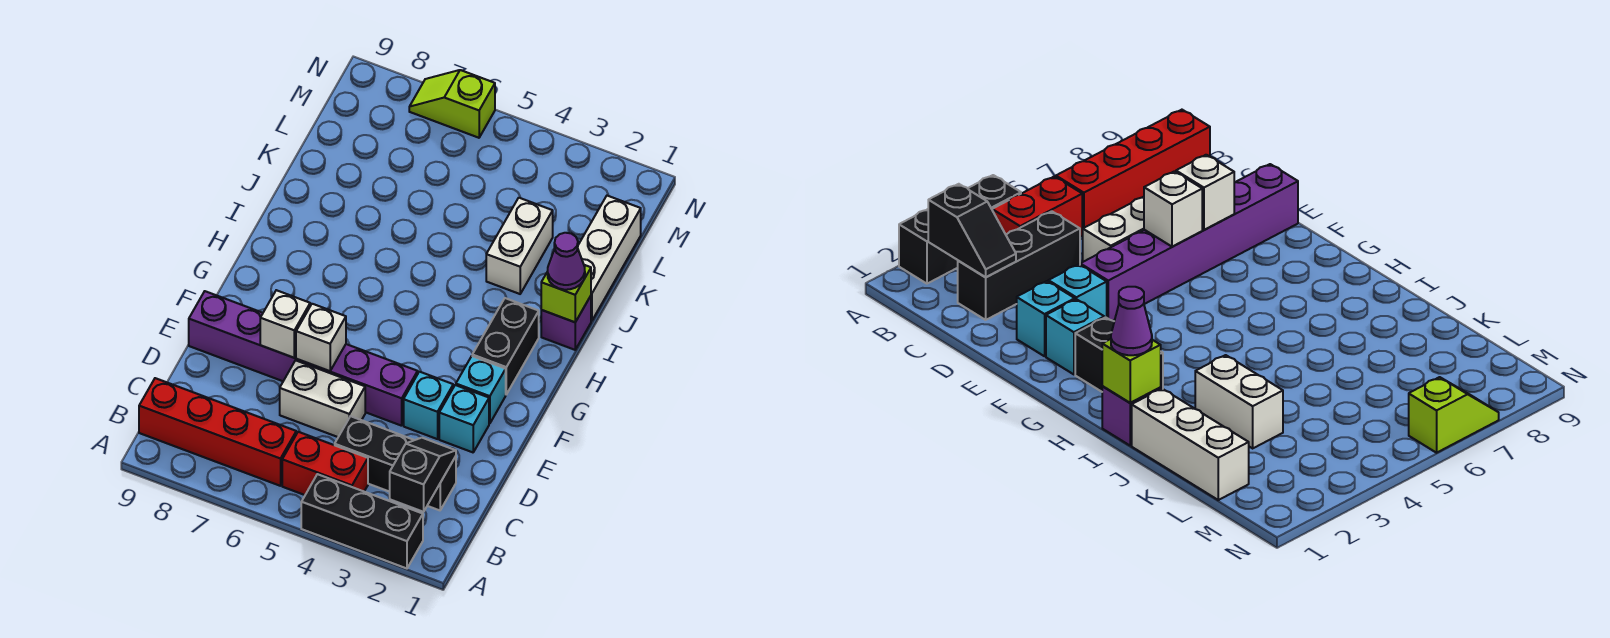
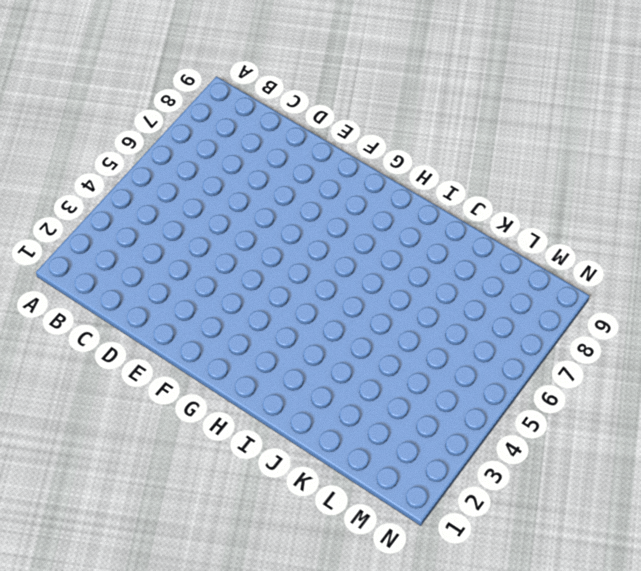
none -> black 1x3 brick [301,474,423,568]
none -> red 1x2 brick [282,432,368,495]
none -> red 1x4 brick [139,378,296,486]

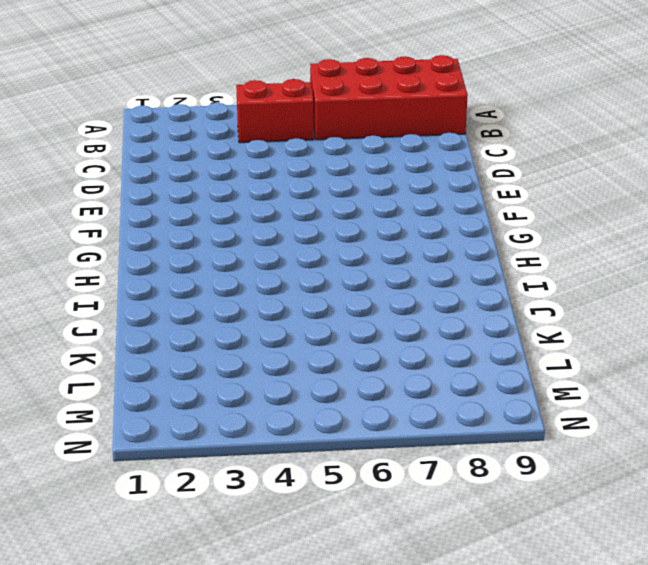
red 2x4 brick [310,55,468,140] -> red 1x4 brick [139,378,296,486]
none -> black 1x3 brick [301,474,423,568]
none -> black 1x3 brick [335,416,456,510]
none -> white 1x2 brick [280,360,365,437]

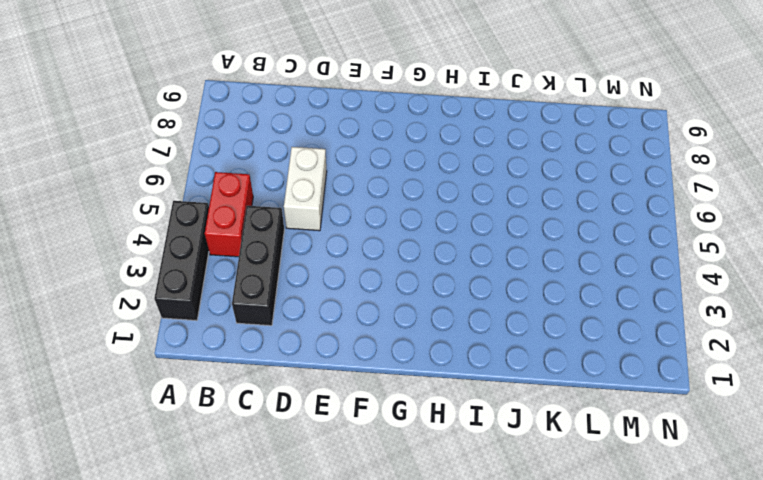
none -> red 1x4 brick [139,378,296,486]
none -> cyan 1x1 brick [439,385,489,452]
none -> cyan 1x1 brick [404,372,453,439]

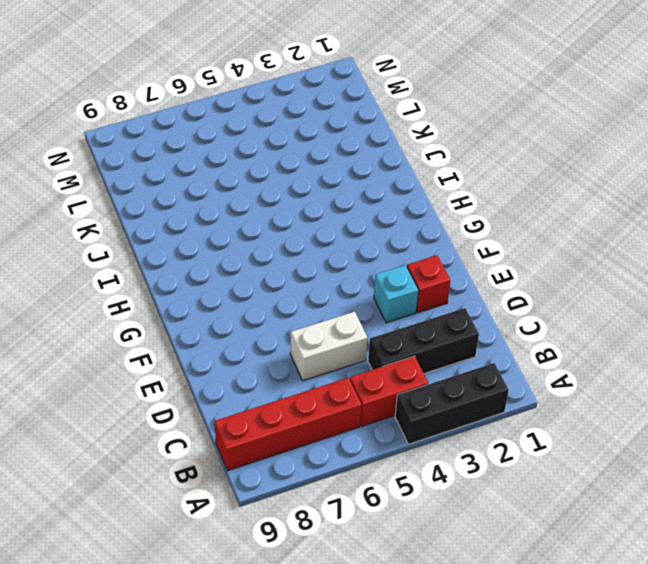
red 1x1 brick [407,255,450,313] -> cyan 1x1 brick [439,385,489,452]
none -> purple 1x6 brick [189,291,418,426]
none -> cyan 1x1 brick [456,356,506,424]
none -> black 1x2 brick [472,298,539,394]

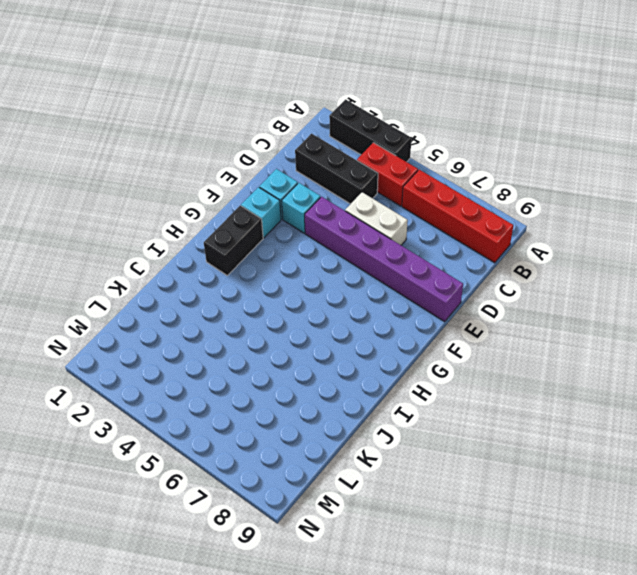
none -> purple 1x1 brick [541,296,591,350]
none -> white 1x3 brick [578,196,641,321]
none -> white 1x2 brick [486,198,553,294]

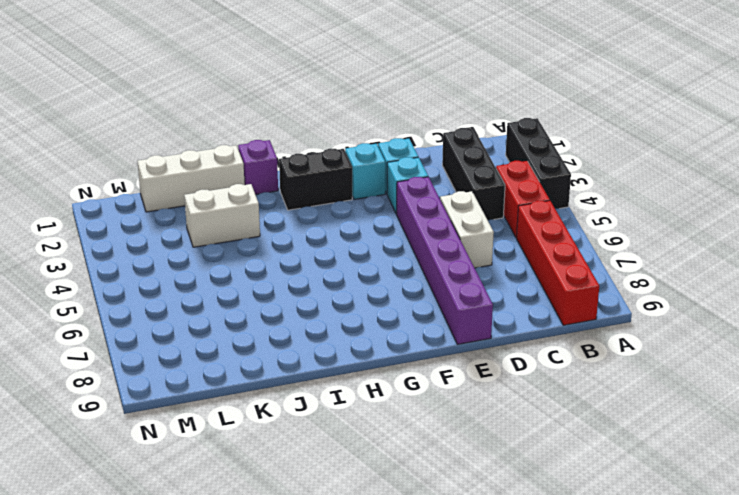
none -> lime 1x2 slope [409,70,495,138]
none -> black 1x2 slope [390,438,456,512]
none -> white 1x1 brick [296,304,346,371]

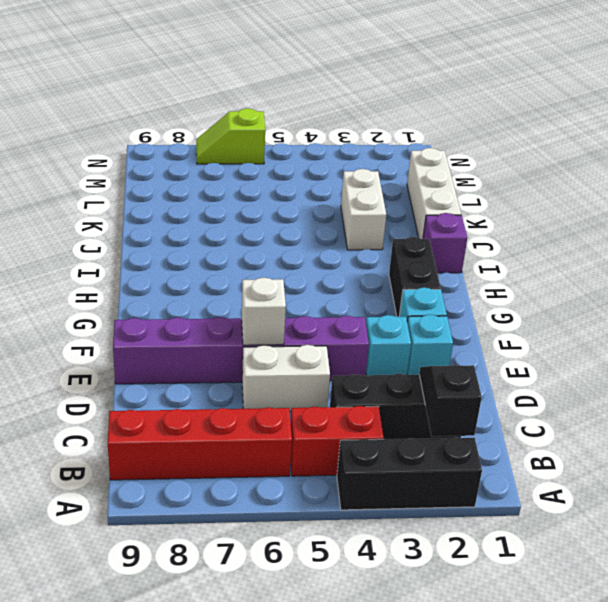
none -> white 1x1 brick [260,290,310,358]
none -> lime 1x1 brick [541,265,591,322]
none -> purple 1x1 cone [548,233,585,290]

